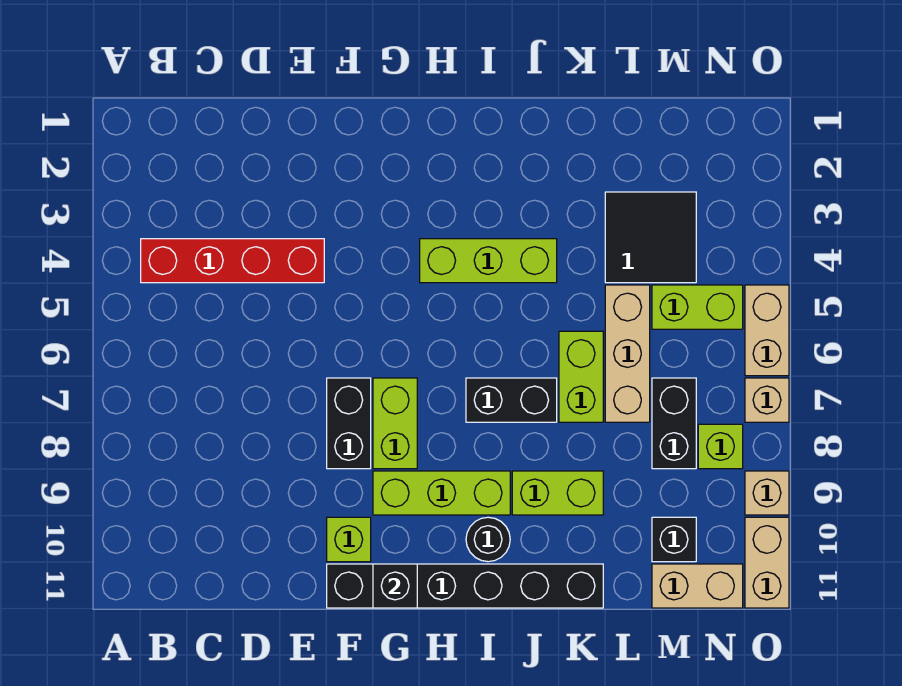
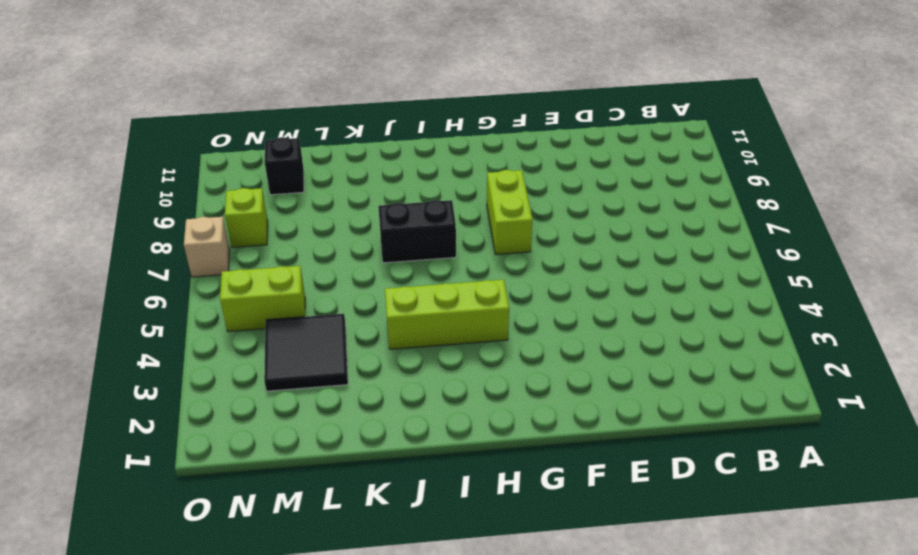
none -> red 1x4 brick [141,239,324,283]
none -> black 1x2 brick [327,378,371,469]
none -> lime 1x1 brick [327,517,371,562]

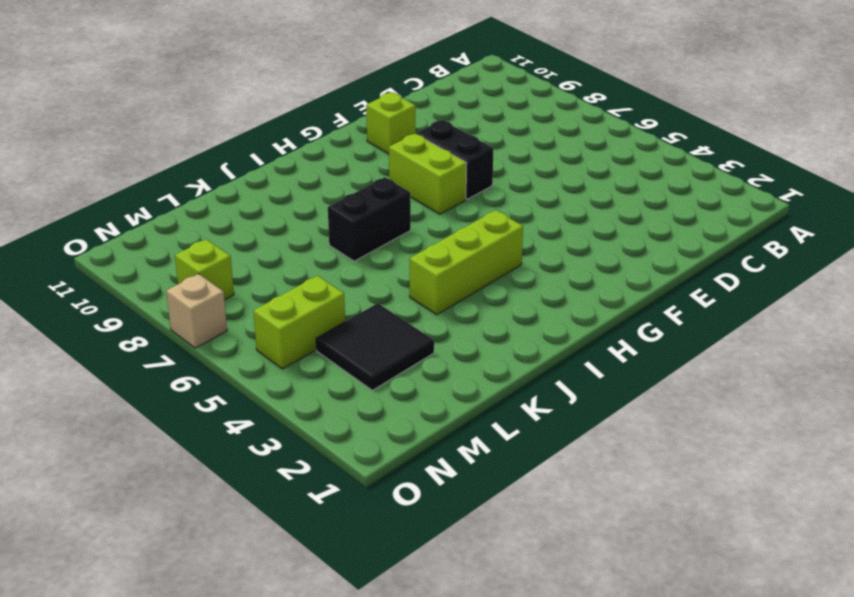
none -> red 1x4 brick [141,239,324,283]
none -> black 1x6 brick [327,564,603,608]
none -> lime 1x3 brick [373,471,510,515]

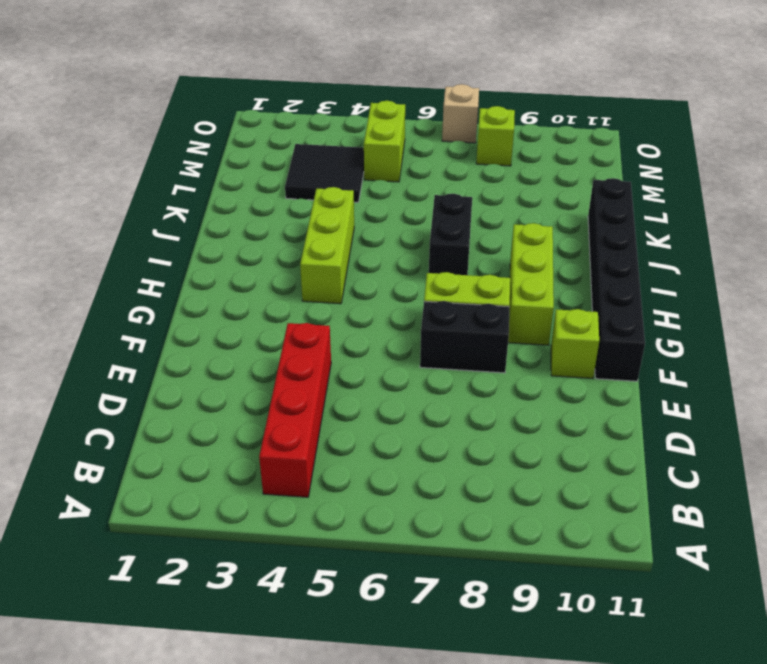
none -> black 1x1 round brick [466,517,510,562]
none -> lime 1x2 brick [512,471,603,515]
none -> lime 1x2 brick [559,331,603,422]

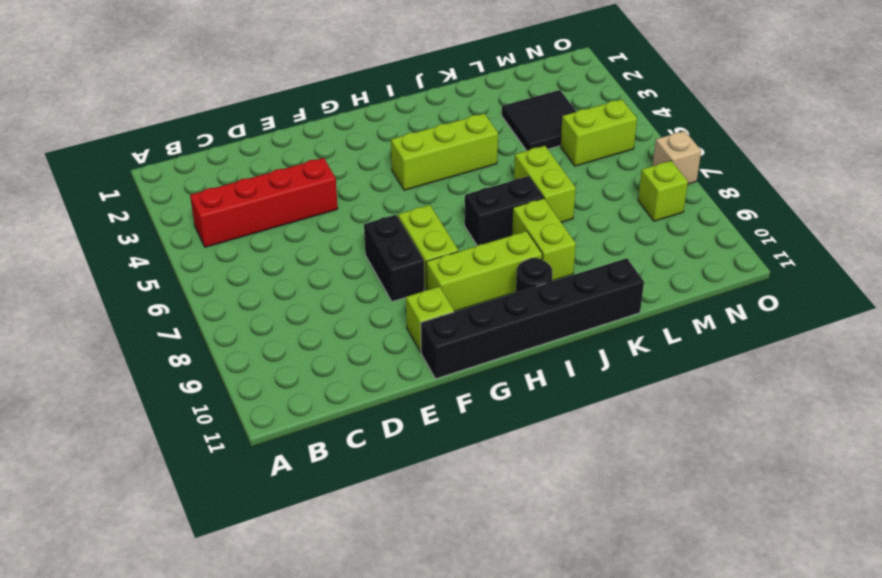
lime 1x2 brick [512,198,576,281] -> lime 1x2 brick turned to [512,471,603,515]
none -> tan 1x3 brick [605,285,650,422]
none -> black 1x2 brick [652,378,696,469]
none -> black 1x1 brick [652,517,696,562]

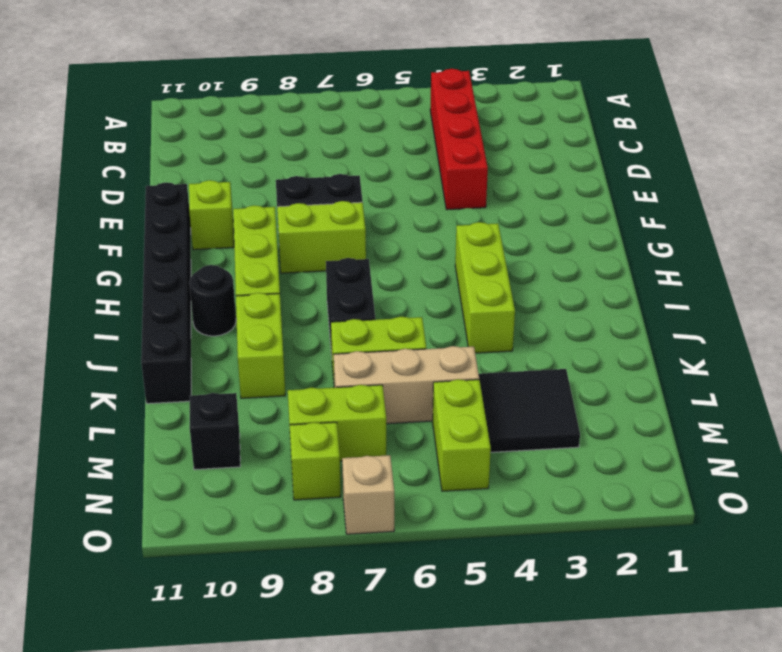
lime 1x2 brick [288,385,386,461] -> black 1x2 brick [652,378,696,469]
none -> tan 1x2 brick [652,564,743,608]
none -> tan 1x2 brick [745,285,789,376]
none -> tan 1x1 brick [745,471,789,515]

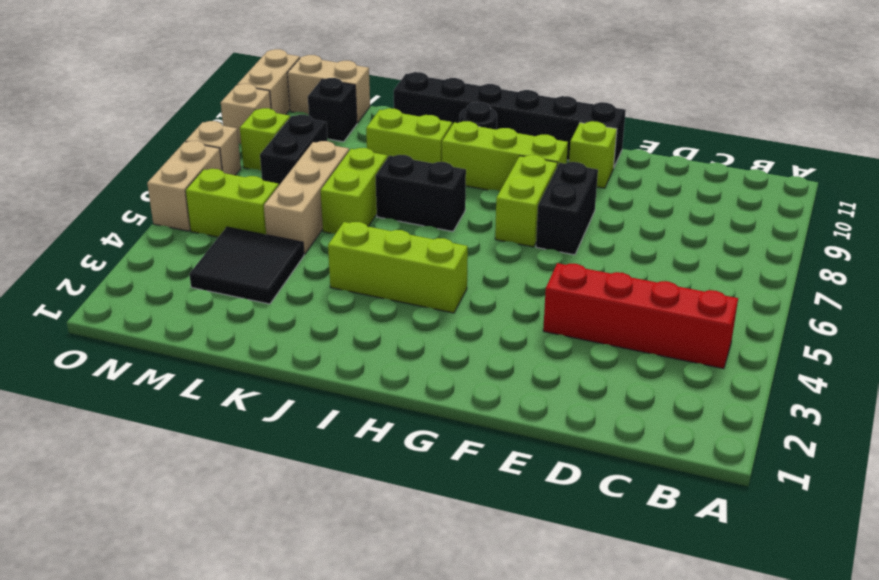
none -> black 1x1 brick [373,564,417,608]

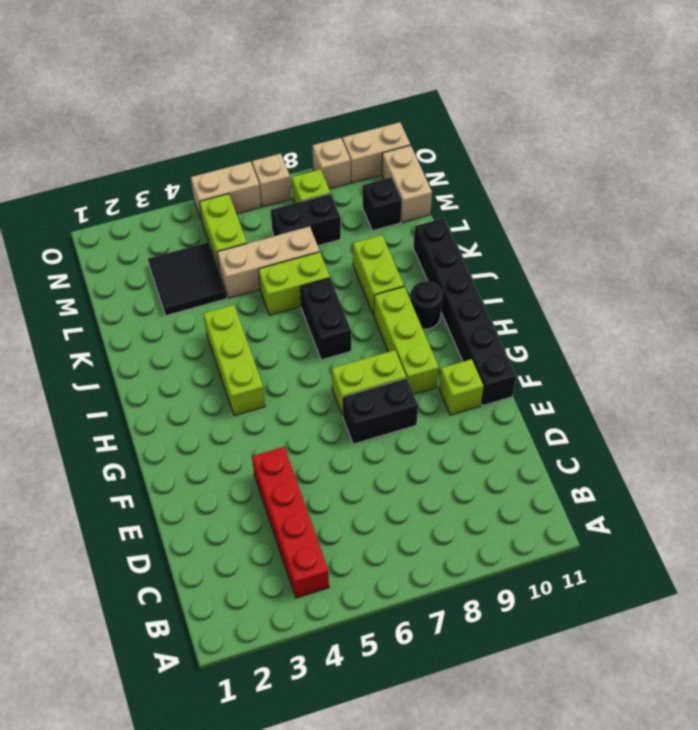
none -> black 1x1 brick [373,564,417,608]

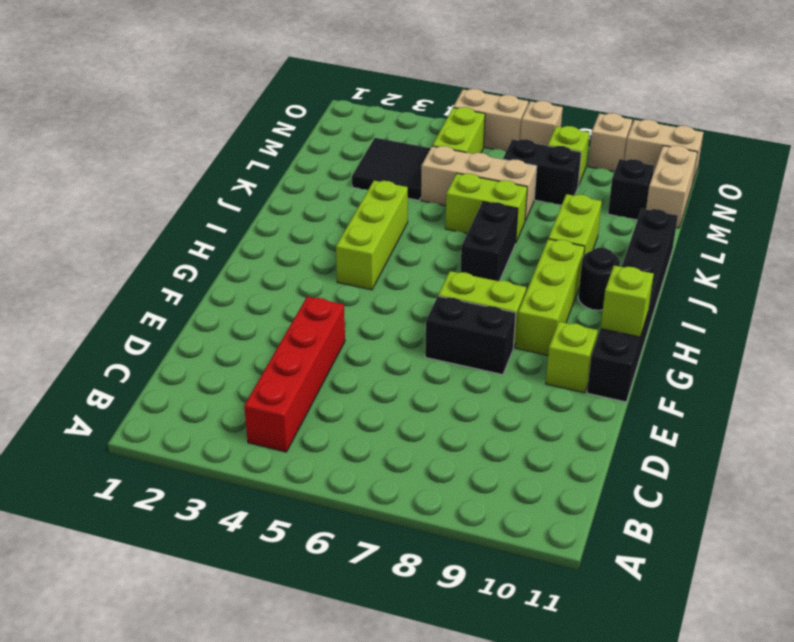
lime 1x1 brick [601,266,654,337] -> black 1x1 brick [373,564,417,608]

